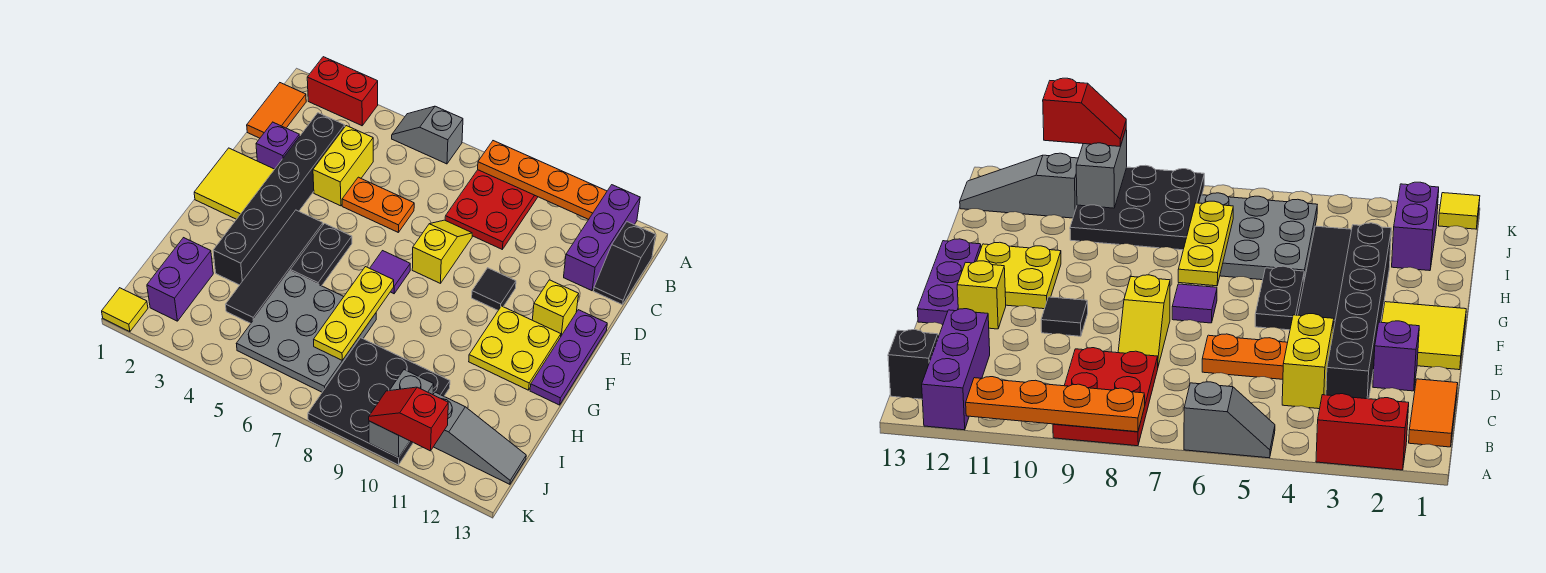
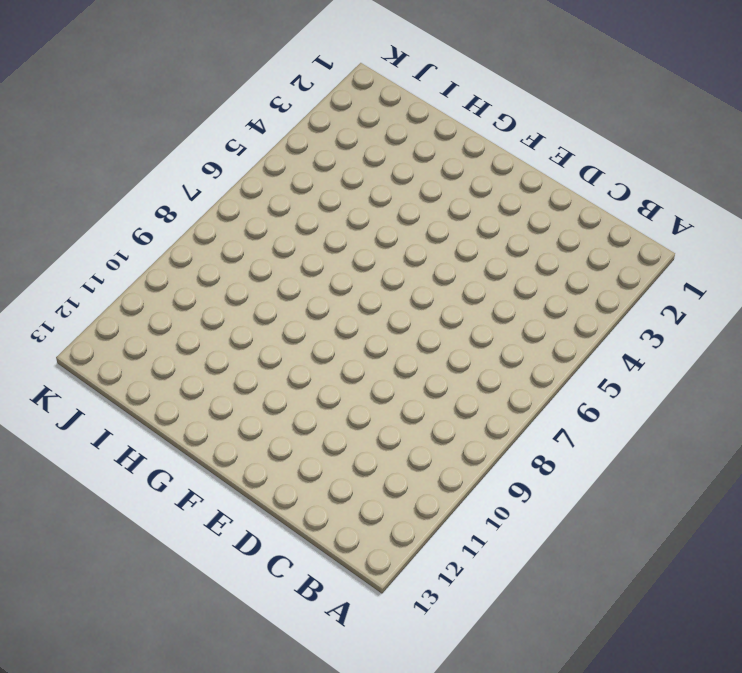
none -> red 1x2 brick [307,57,378,126]
none -> grey 1x2 slope [392,106,463,164]
none -> red 2x3 plate [445,170,538,249]

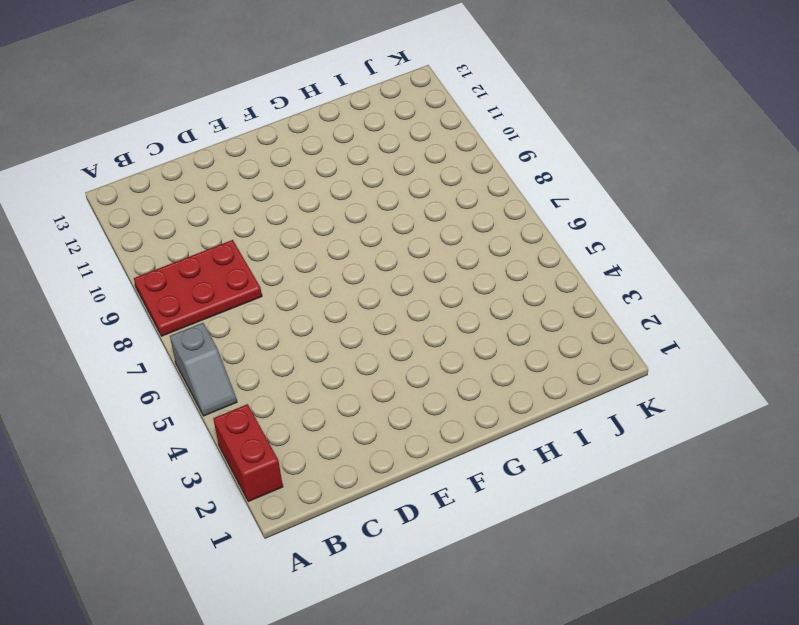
none -> purple 1x3 brick [564,185,640,291]
none -> orange 1x2 tile [247,83,306,138]
none -> black 1x2 slope [594,222,656,305]

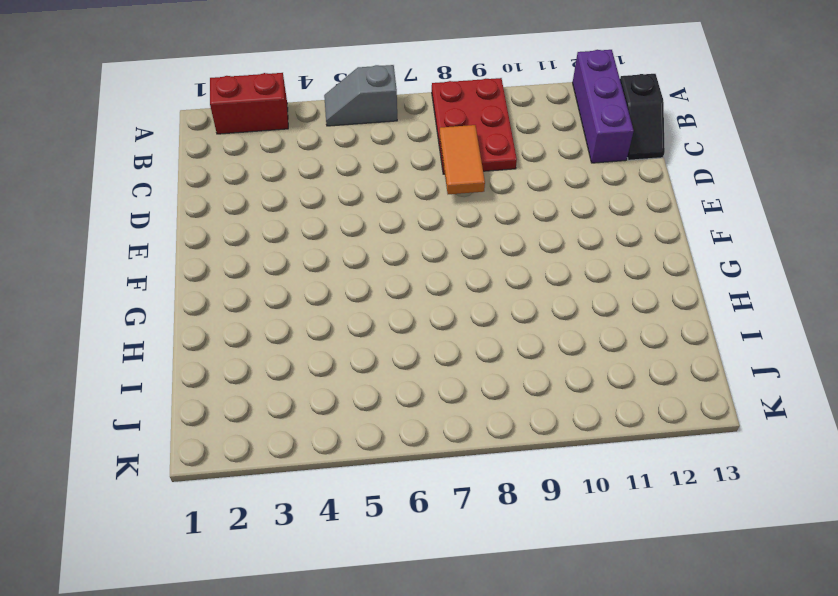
orange 1x2 tile [440,125,485,194] -> orange 1x2 tile moved to [247,83,306,138]
none -> black 1x6 brick [213,113,345,285]
none -> yellow 1x2 brick [313,126,373,206]
none -> purple 1x1 brick [256,122,300,169]

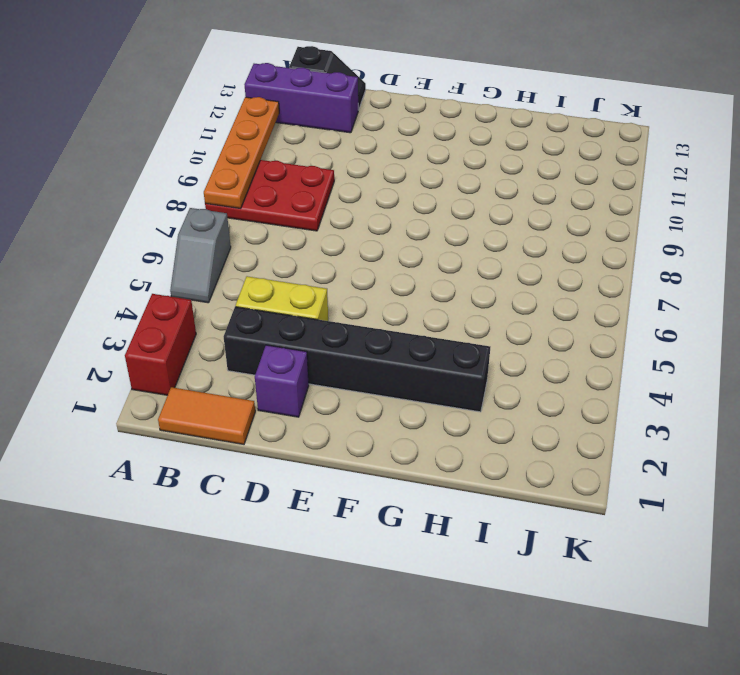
none -> orange 1x2 plate [342,177,414,232]
none -> yellow 1x2 slope [412,220,472,283]
none -> yellow 2x2 tile [194,148,274,219]

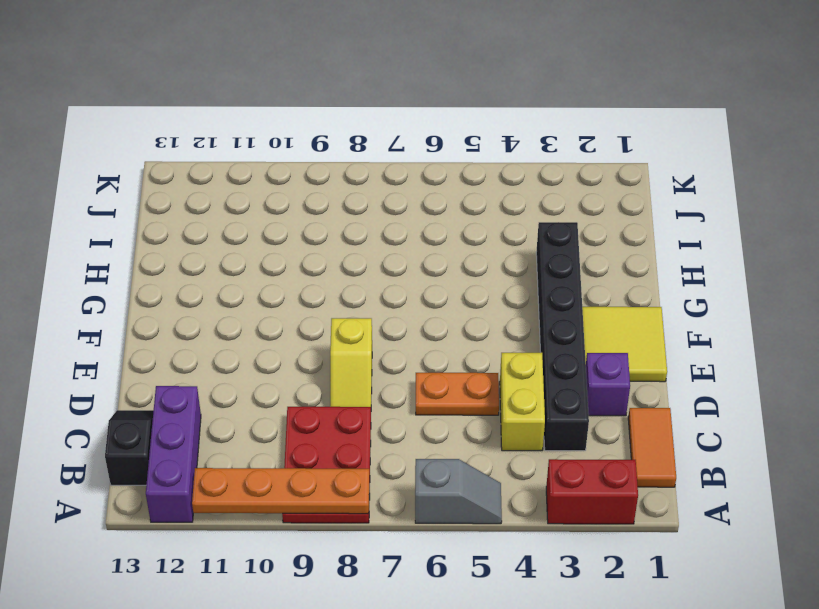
none -> black 1x1 tile [472,268,516,310]
none -> yellow 1x1 brick [532,280,579,336]
none -> purple 1x3 plate [530,310,607,405]

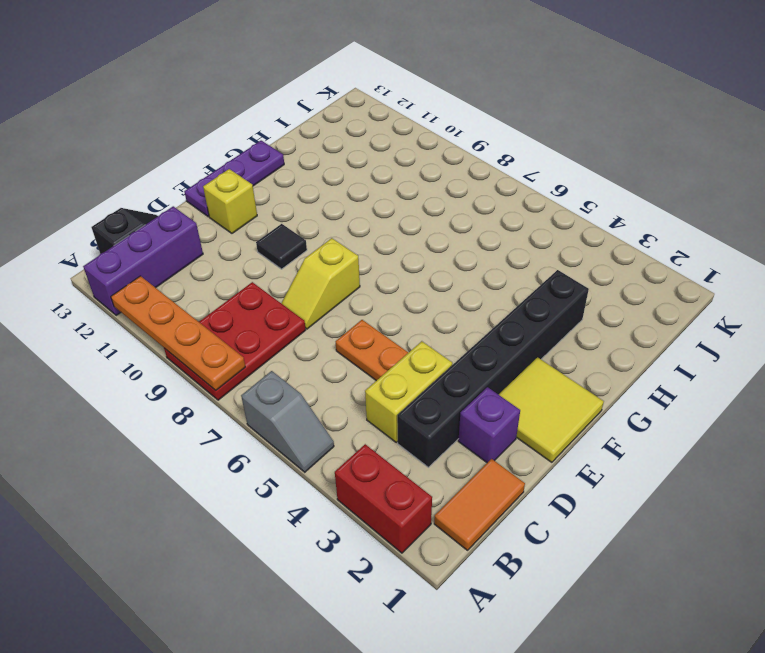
none -> black 1x4 tile [226,210,323,323]
none -> black 1x2 plate [291,223,352,286]
none -> purple 1x1 tile [370,251,410,294]

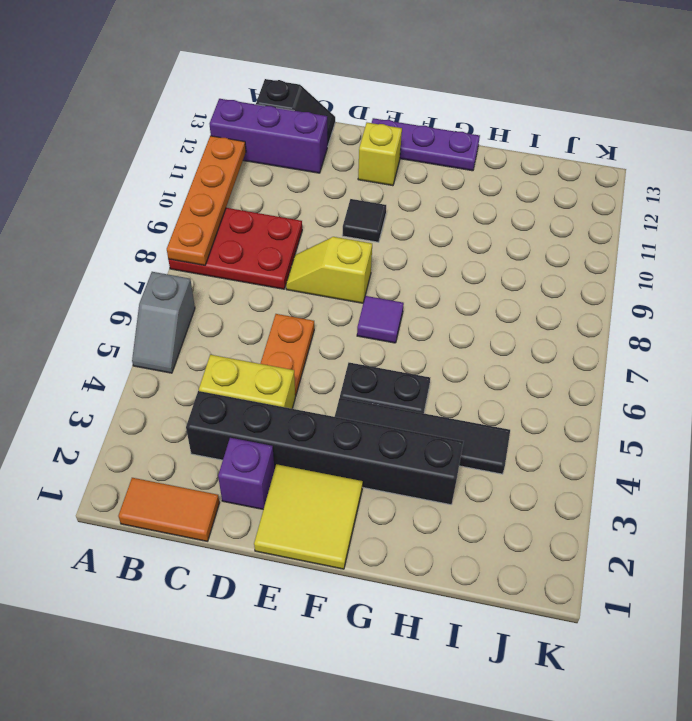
none -> red 1x2 brick [307,57,378,126]
none -> yellow 2x2 plate [469,306,561,390]
none -> grey 3x3 plate [236,271,376,392]

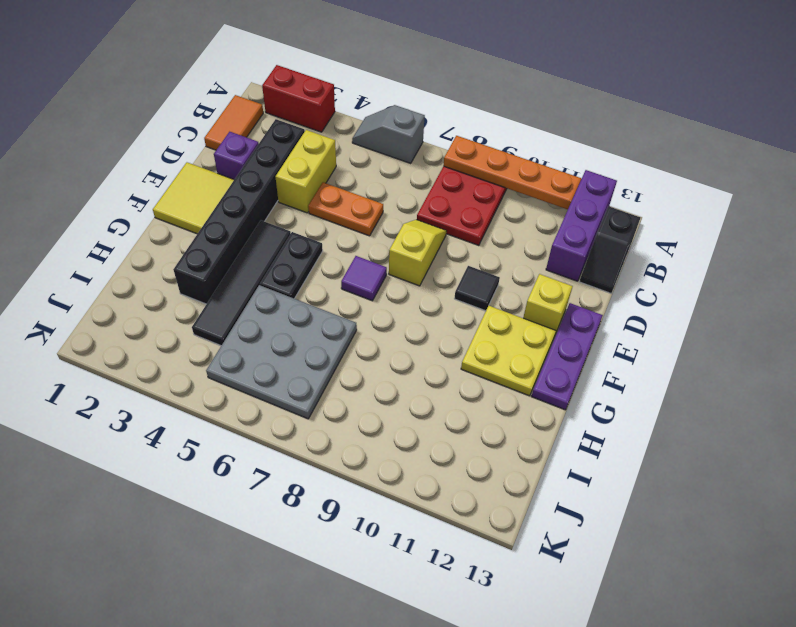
none -> purple 1x2 brick [147,238,213,321]
none -> black 3x3 plate [308,338,450,465]
none -> grey 1x3 slope [433,392,526,484]

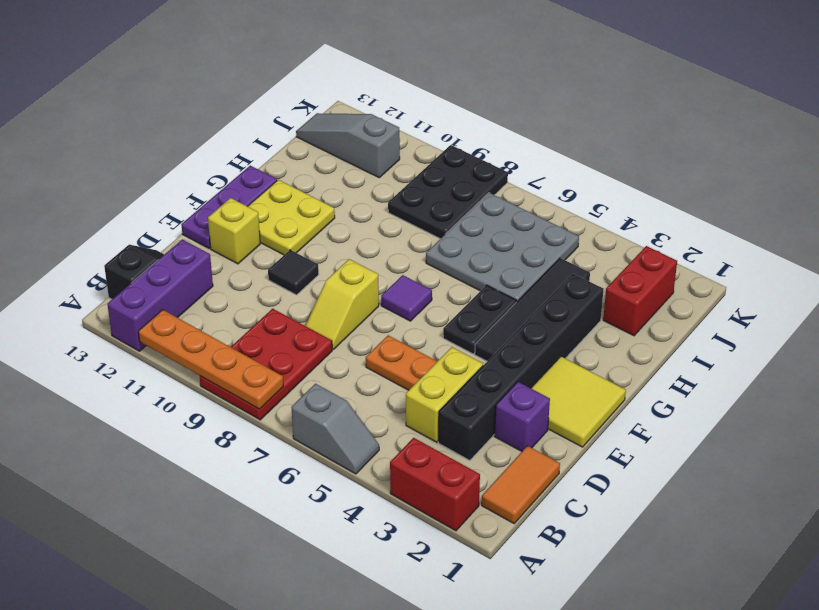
red 1x2 brick [603,246,677,336] -> purple 1x2 brick [147,238,213,321]
black 2x3 plate [388,145,508,239] -> black 3x3 plate [308,338,450,465]
none -> yellow 1x1 tile [102,288,148,332]
none -> yellow 1x3 plate [314,267,394,360]
none -> grey 1x2 brick [369,370,434,458]

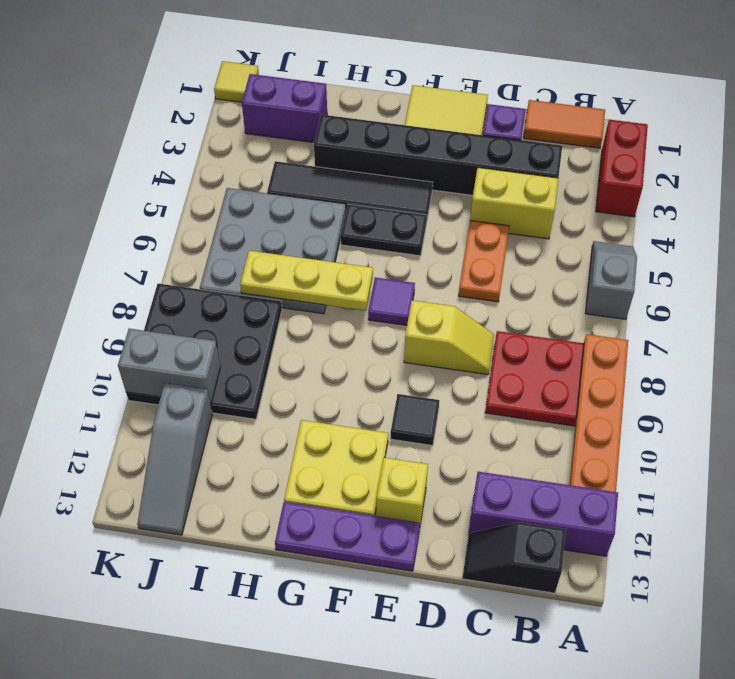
none -> red 1x2 slope [369,387,448,451]

